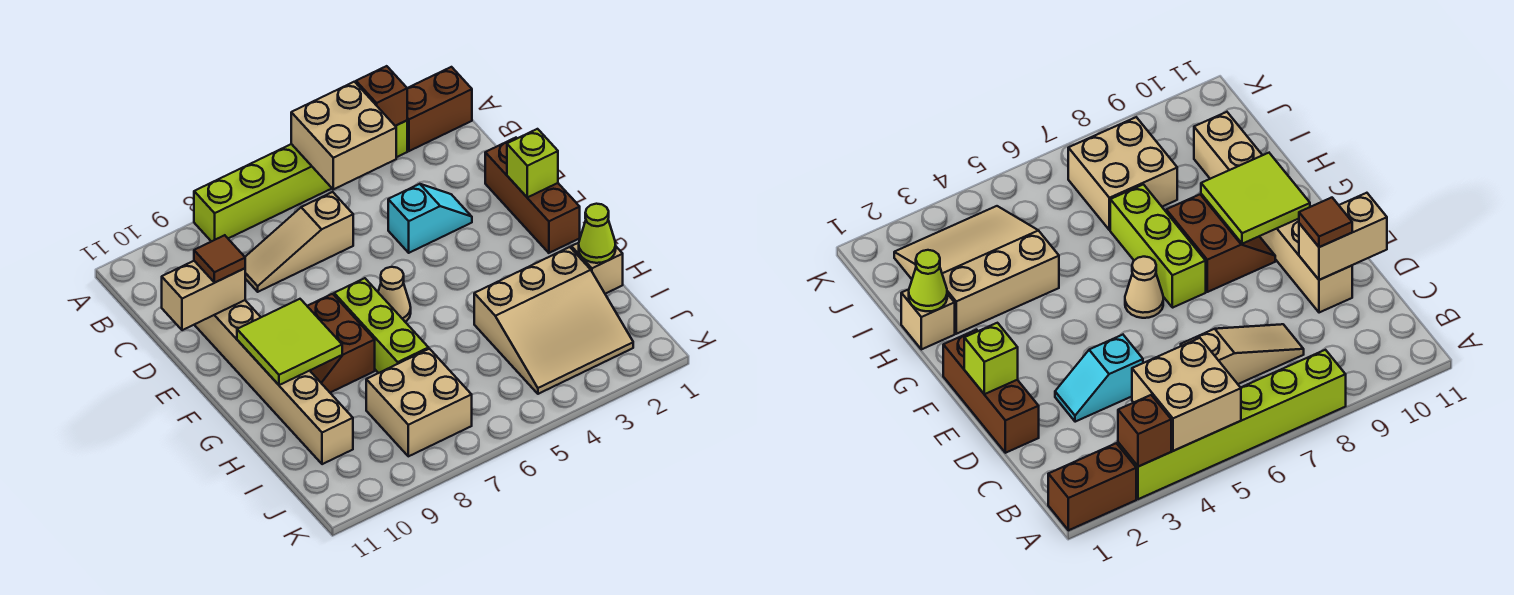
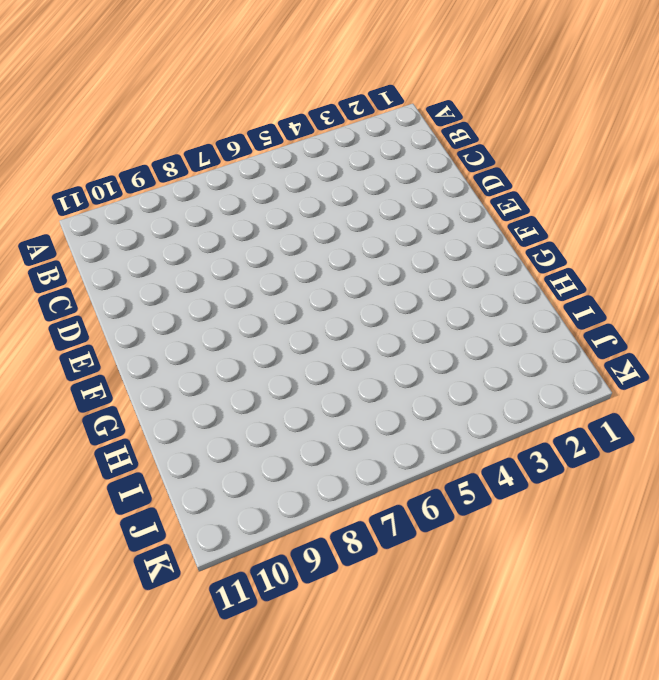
none -> brown 1x2 brick [407,67,472,151]
none -> lime 1x6 brick [194,121,407,242]
none -> tan 1x3 slope [245,192,353,292]

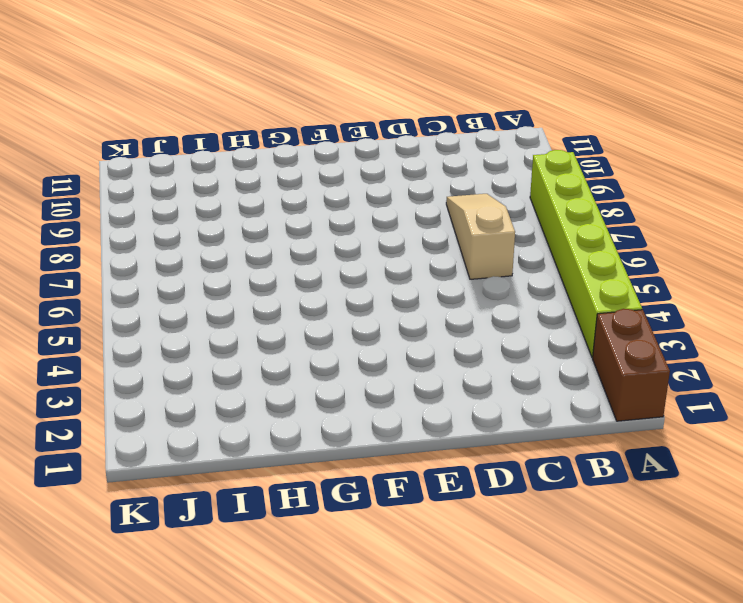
none -> brown 1x3 brick [485,138,580,253]
none -> cyan 1x2 slope [388,184,472,253]
none -> tan 1x6 brick [194,300,353,464]

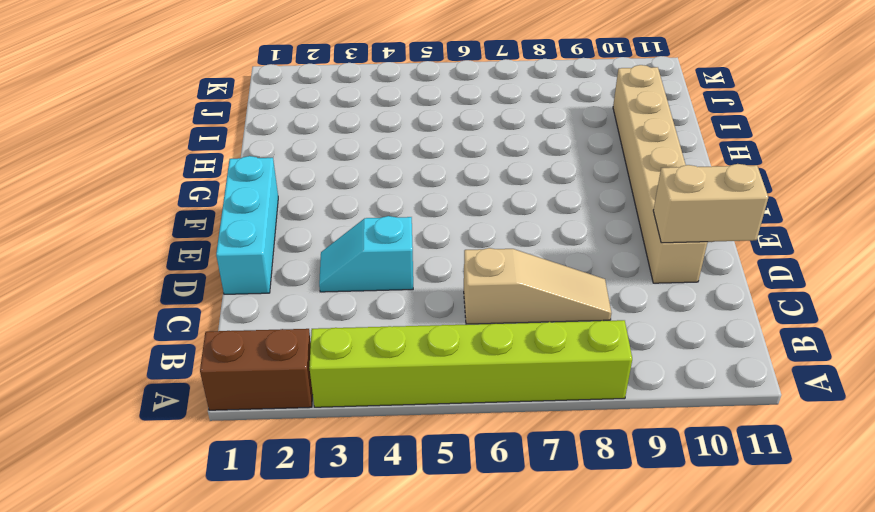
cyan 1x3 brick [216,156,278,294] -> brown 1x3 brick [485,138,580,253]
none -> tan 1x1 cone [378,267,411,322]
none -> lime 1x3 brick [334,278,429,373]
none -> brown 2x2 slope [307,294,375,393]

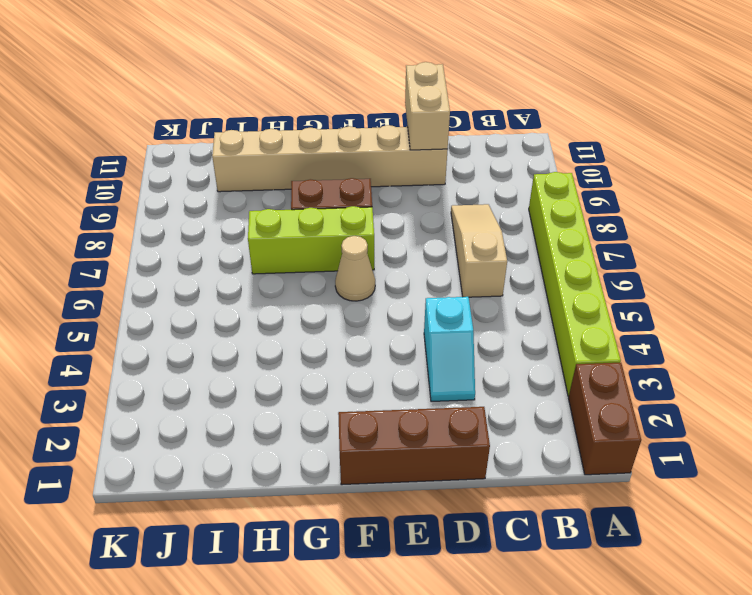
none -> tan 1x1 brick [571,243,623,294]
none -> tan 3x3 slope [474,247,633,394]
none -> tan 2x2 brick [366,349,472,456]

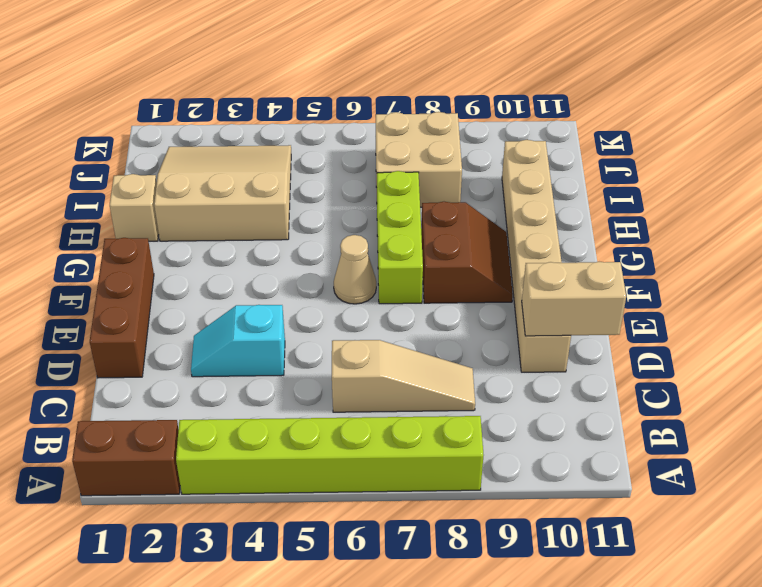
none -> brown 1x1 brick [356,66,407,126]
none -> tan 2x2 brick [291,82,396,189]
none -> lime 1x1 brick [507,129,558,197]

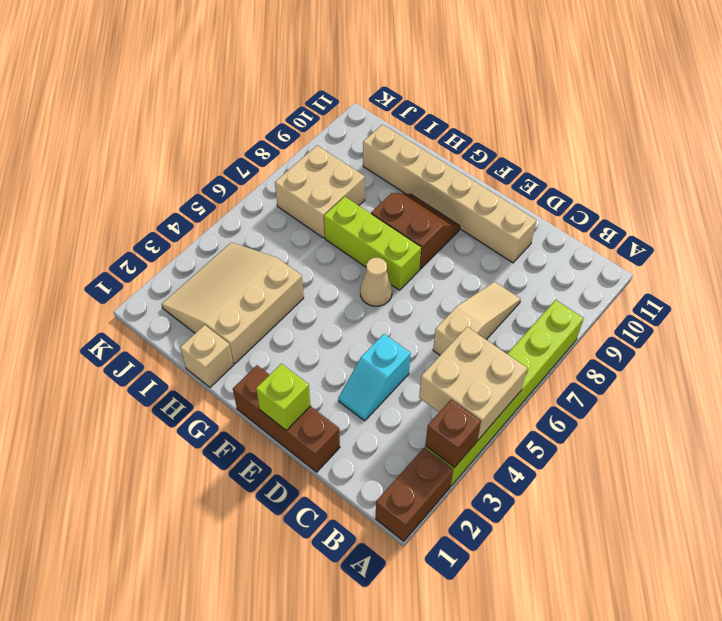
none -> tan 1x2 brick [162,261,245,330]
none -> lime 2x2 tile [237,299,342,385]
none -> lime 1x1 cone [579,204,616,263]

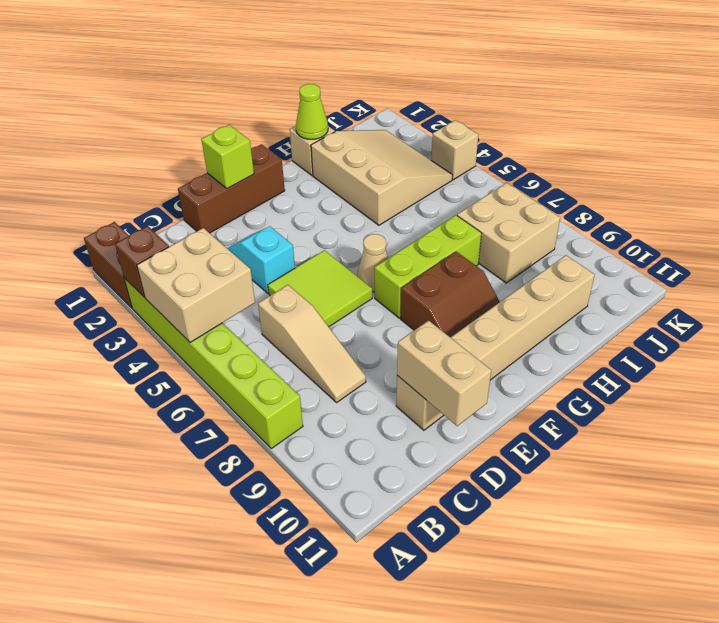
lime 2x2 tile [268,250,372,327] -> lime 2x2 tile moved to [237,299,342,385]
tan 1x1 brick [431,120,478,180] -> none
none -> brown 1x1 tile [194,235,245,283]

